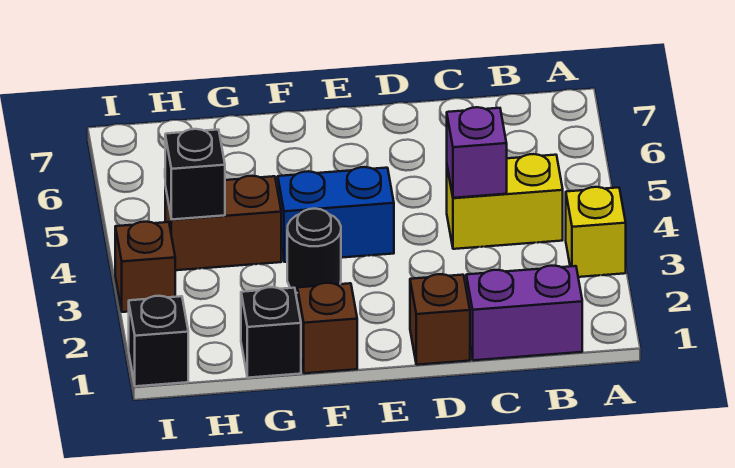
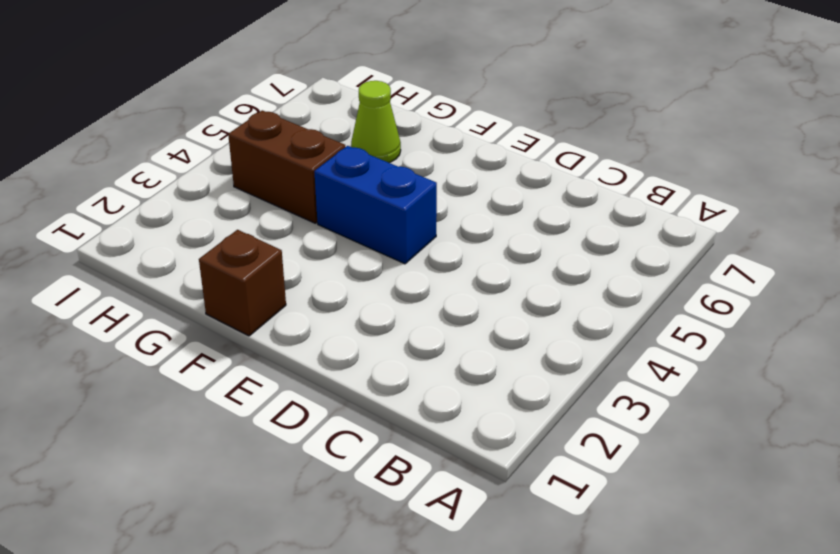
lime 1x1 cone [351,81,401,163] -> none
none -> yellow 1x1 brick [566,187,626,277]
none -> purple 1x2 brick [466,266,582,360]
none -> yellow 1x2 brick [447,154,563,249]

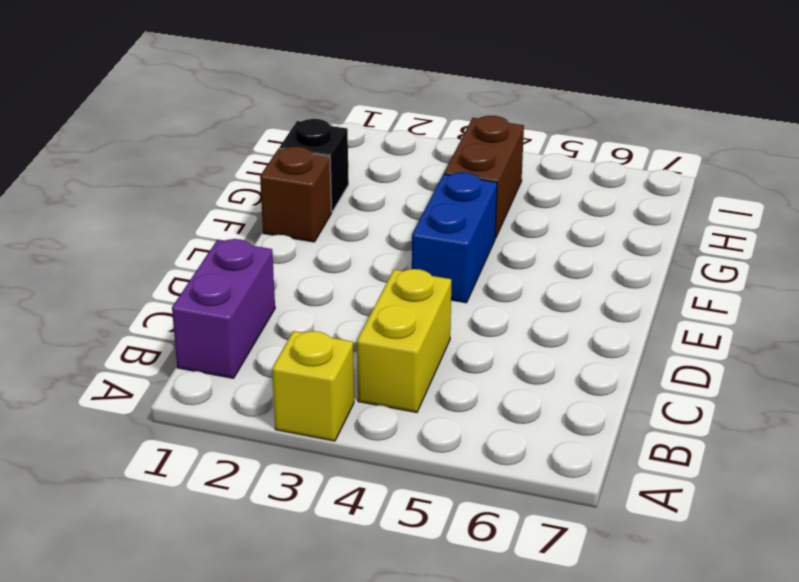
none -> brown 1x1 brick [410,274,470,365]
none -> black 1x1 round brick [287,209,341,293]
none -> black 1x1 brick [129,296,188,386]

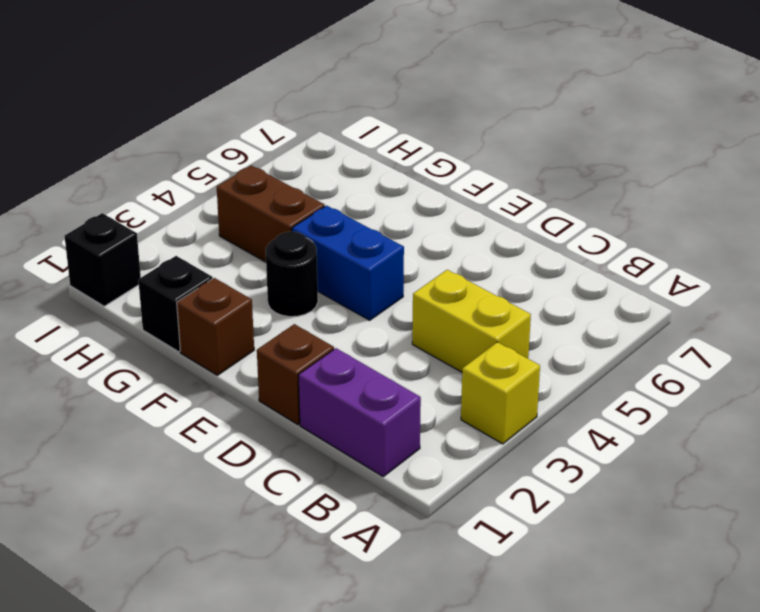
none -> brown 1x1 brick [115,222,175,312]
none -> purple 1x1 brick [447,107,507,198]
none -> black 1x1 brick [165,129,225,220]

